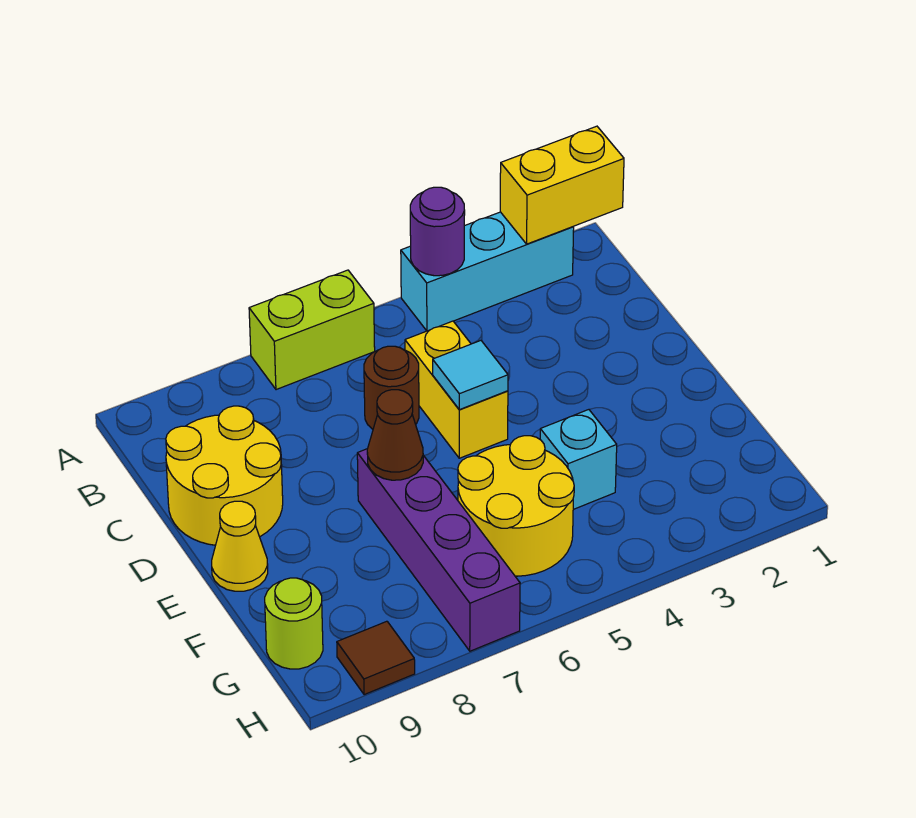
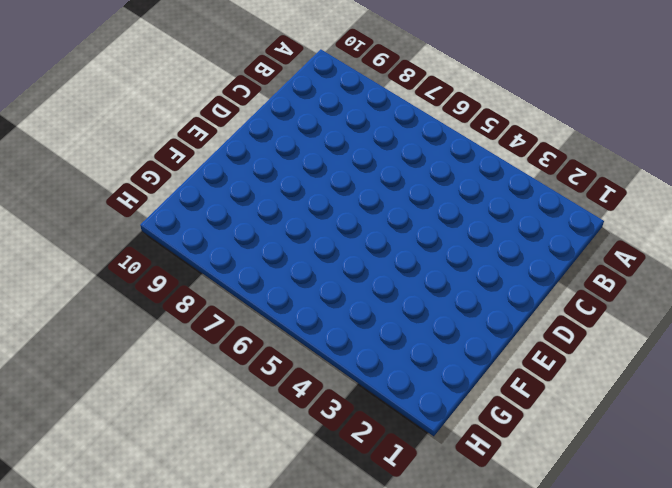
none -> cyan 1x3 brick [401,212,574,331]
none -> lime 1x2 brick [249,270,375,390]
none -> yellow 1x2 brick [405,321,508,458]

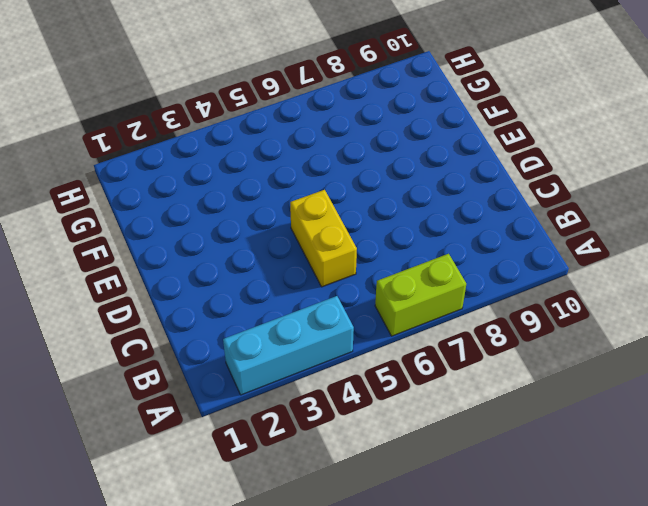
none -> brown 1x1 round brick [364,346,419,429]
none -> yellow 2x2 round brick [166,406,283,545]
none -> purple 1x4 brick [357,449,520,651]

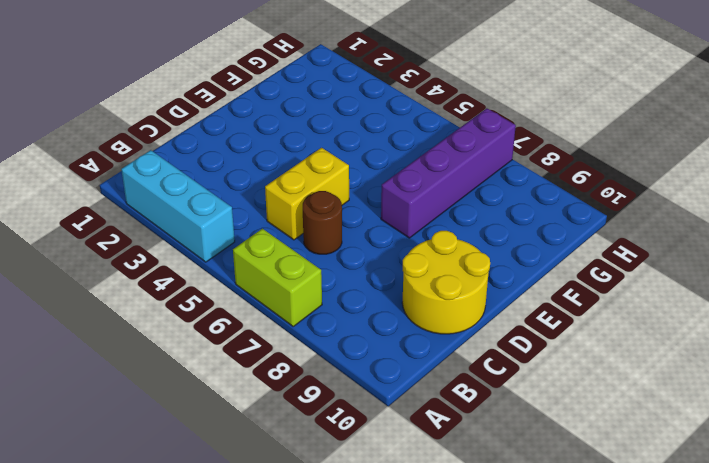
none -> yellow 1x1 cone [212,501,268,591]
none -> cyan 1x1 brick [540,410,617,509]
none -> yellow 2x2 round brick [458,436,574,576]

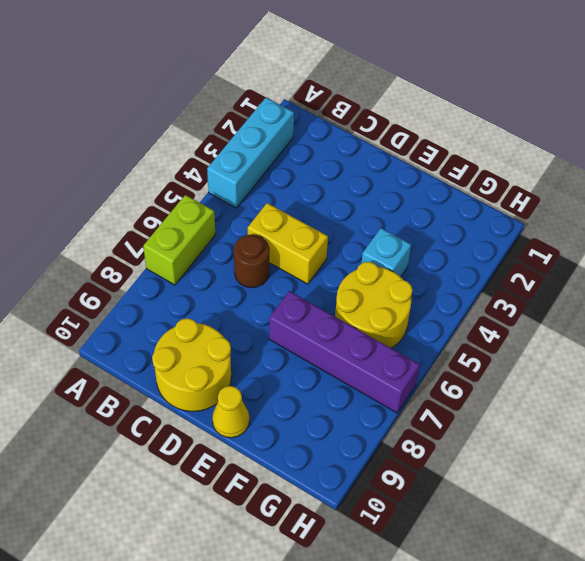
none -> lime 1x1 round brick [265,578,323,669]
none -> brown 1x1 tile [337,621,415,695]
none -> yellow 1x2 brick [500,126,624,244]

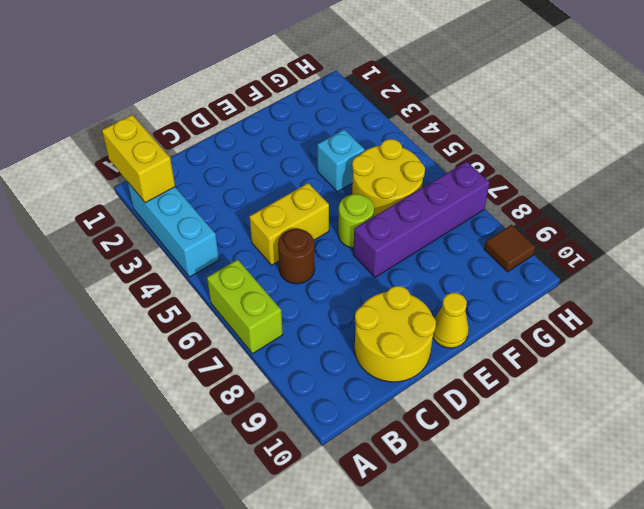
lime 1x1 round brick [338,194,374,248] -> lime 1x1 round brick moved to [265,578,323,669]
none -> purple 1x1 round brick [410,187,465,276]
none -> cyan 1x1 tile [433,341,508,410]
none -> brown 1x1 cone [367,390,423,480]

